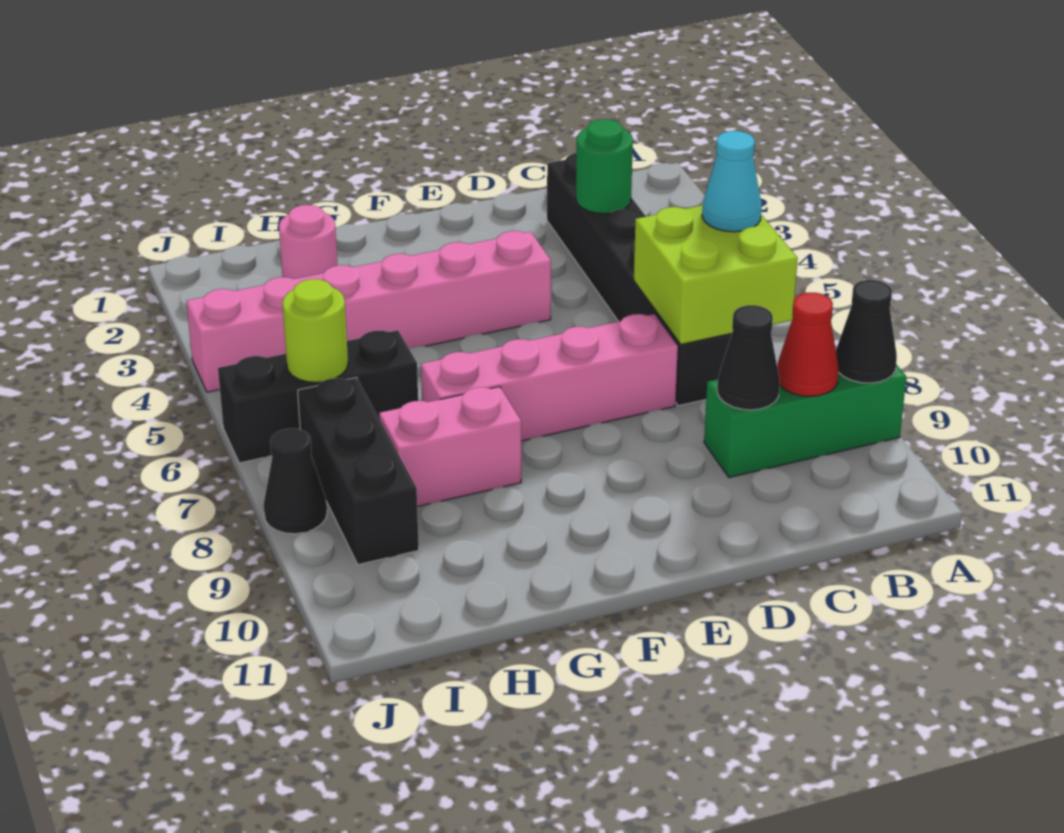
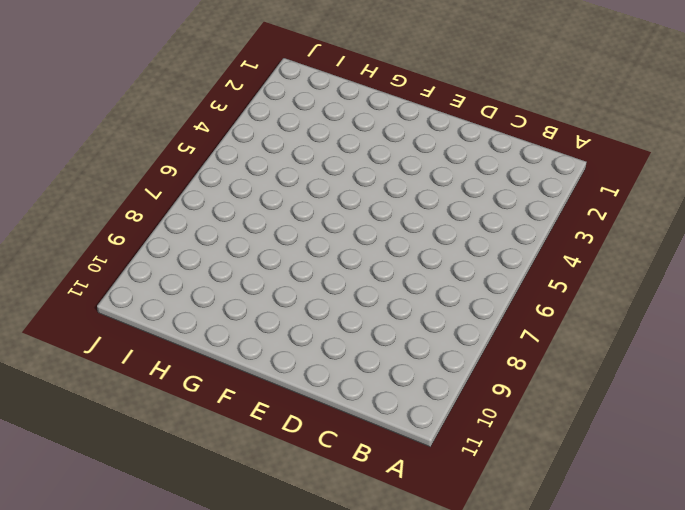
none -> green 1x3 brick [704,365,906,478]
none -> black 1x6 brick [547,153,732,406]
none -> pink 1x4 brick [421,314,678,441]

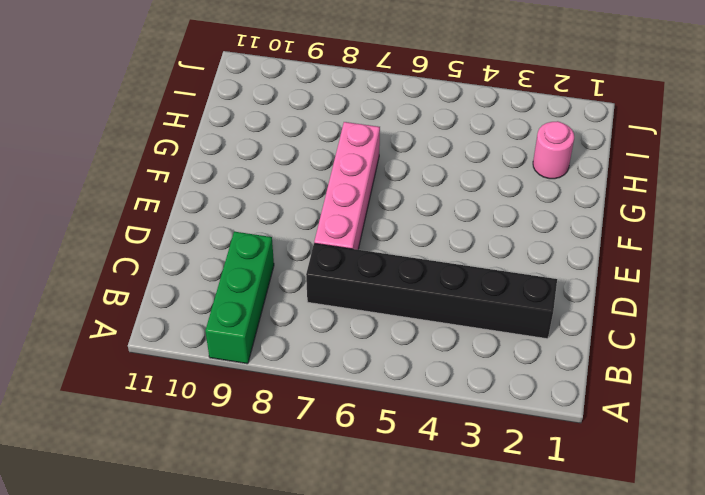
none -> pink 1x6 brick [186,231,551,392]
none -> pink 1x2 brick [379,387,521,507]
none -> black 1x3 brick [218,330,418,463]

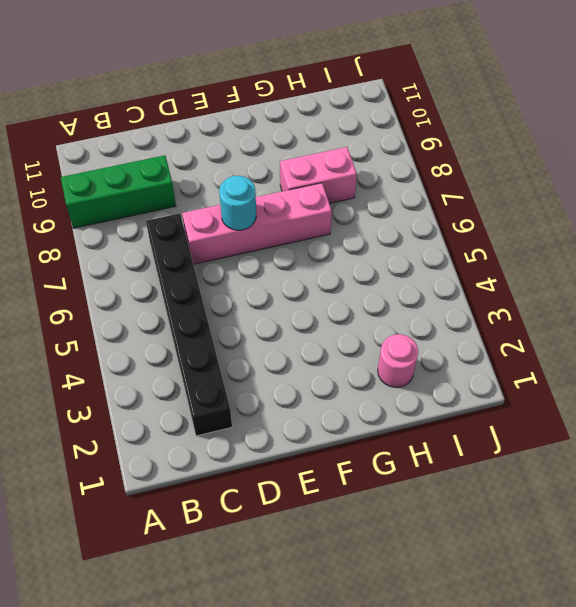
cyan 1x1 round brick [219,176,256,230] -> none
none -> pink 1x6 brick [186,231,551,392]
none -> black 1x3 brick [218,330,418,463]
none -> black 1x3 brick [298,378,419,565]

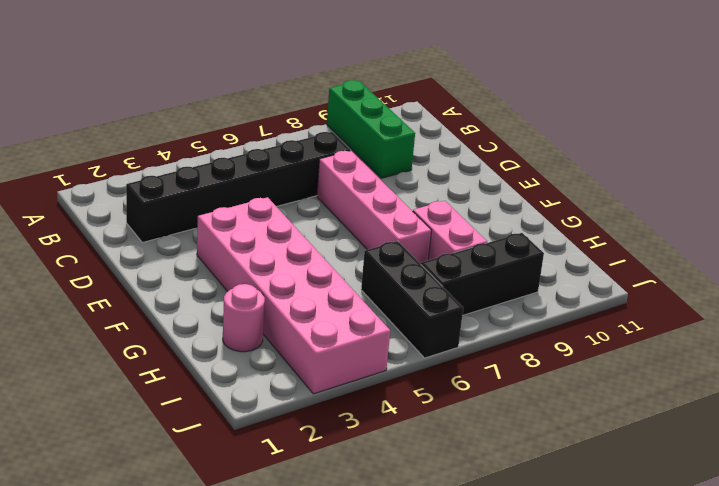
pink 2x6 brick [197,197,390,394] -> pink 1x6 brick [186,231,551,392]
none -> black 1x1 cone [264,428,327,534]
none -> black 1x1 cone [836,280,897,383]
none -> lime 2x2 brick [634,205,798,344]

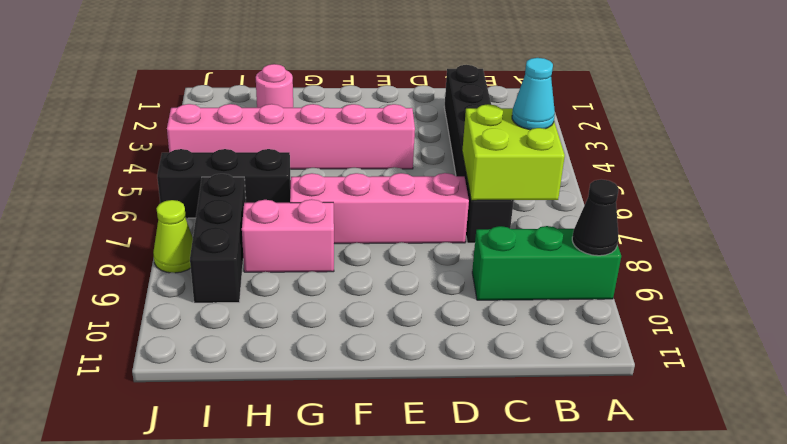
lime 1x1 cone [153,200,193,273] -> black 1x1 cone [264,428,327,534]
none -> red 1x1 cone [777,293,839,396]
none -> green 1x1 round brick [576,119,633,214]
none -> black 1x1 cone [717,305,780,410]

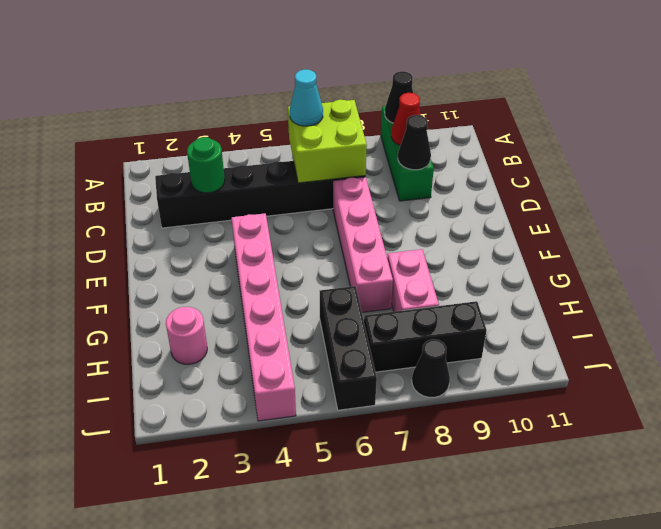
none -> lime 1x1 round brick [282,279,348,382]

